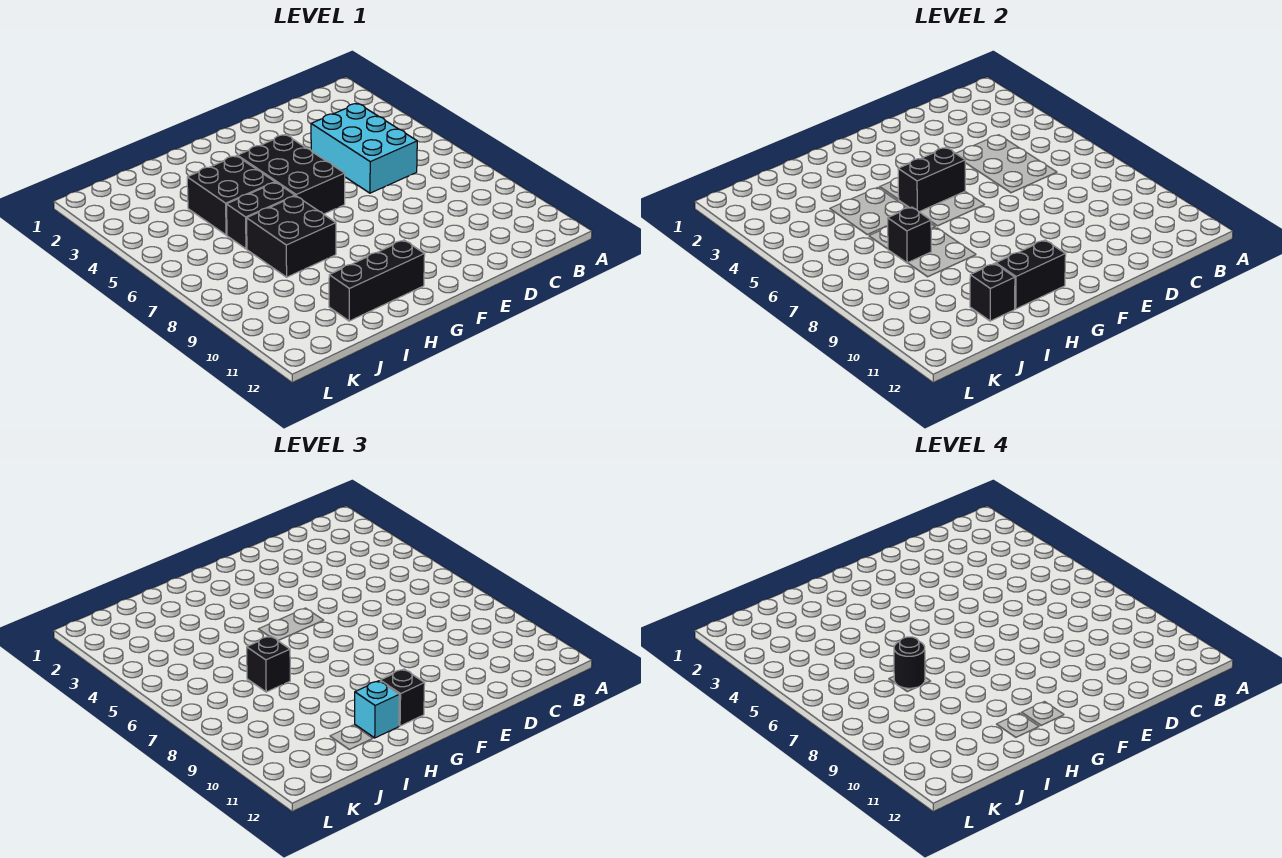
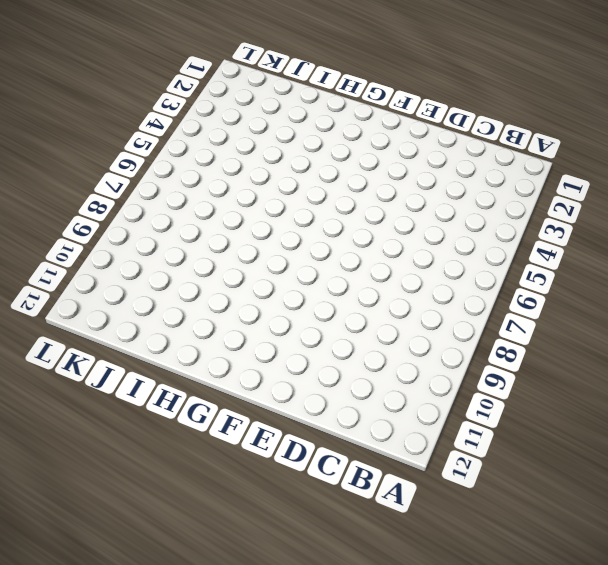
none -> cyan 2x3 brick [311,103,417,193]
none -> black 2x3 brick [238,135,345,214]
none -> black 1x3 brick [329,240,425,321]

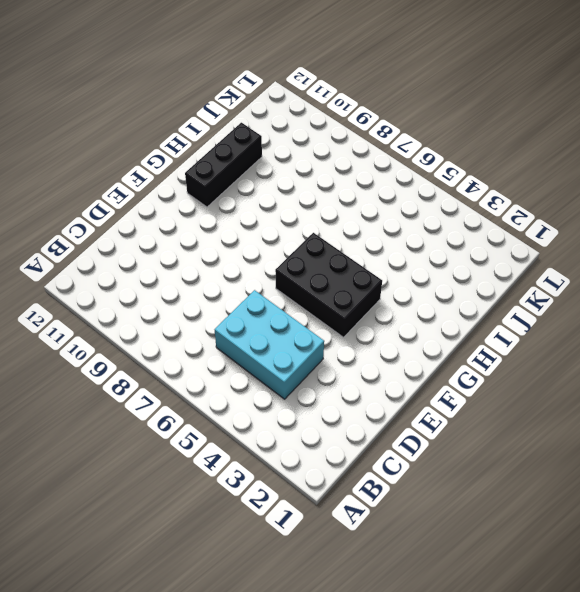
none -> black 2x2 brick [187,156,275,235]
none -> black 1x2 brick [227,182,295,249]
none -> black 2x2 brick [247,196,336,277]

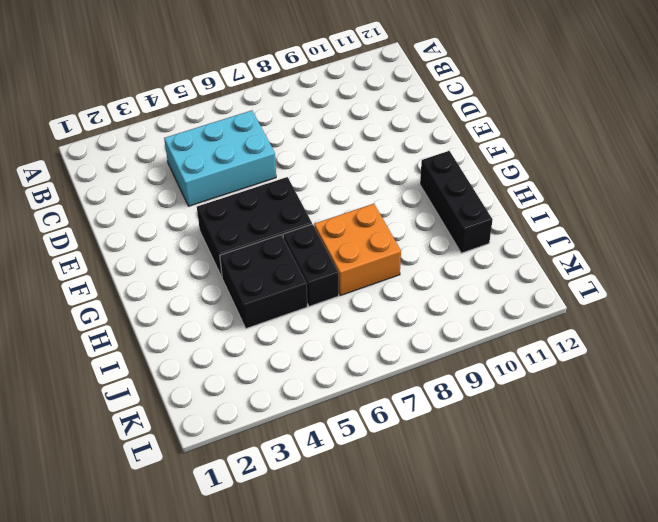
orange 2x2 brick [314,204,401,296] -> black 2x2 brick [247,196,336,277]
none -> black 1x2 brick [898,147,965,212]
none -> black 1x2 brick [996,240,1066,309]
none -> black 1x1 brick [888,207,931,263]

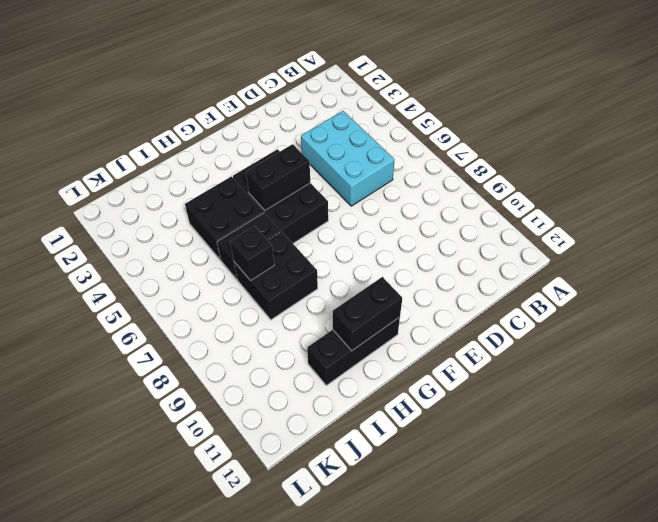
none -> black 1x1 brick [970,264,1015,321]
none -> black 1x1 brick [380,669,425,726]
none -> cyan 1x1 brick [355,681,399,738]

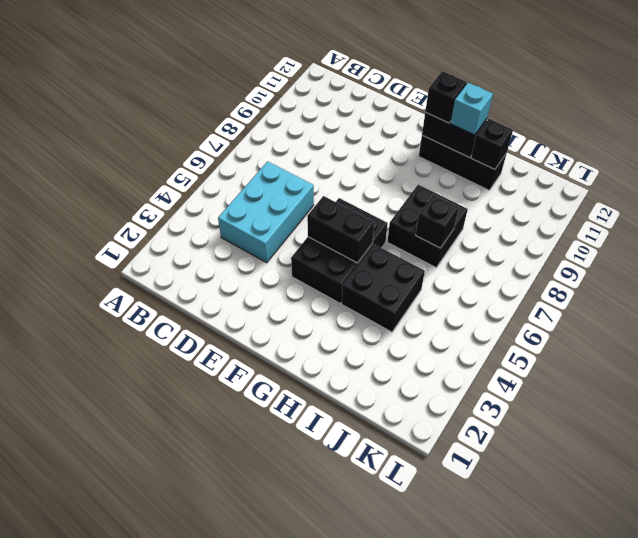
none -> black 1x2 brick [227,182,295,249]
none -> black 1x1 brick [247,636,290,692]
none -> black 1x1 round brick [894,637,925,688]

